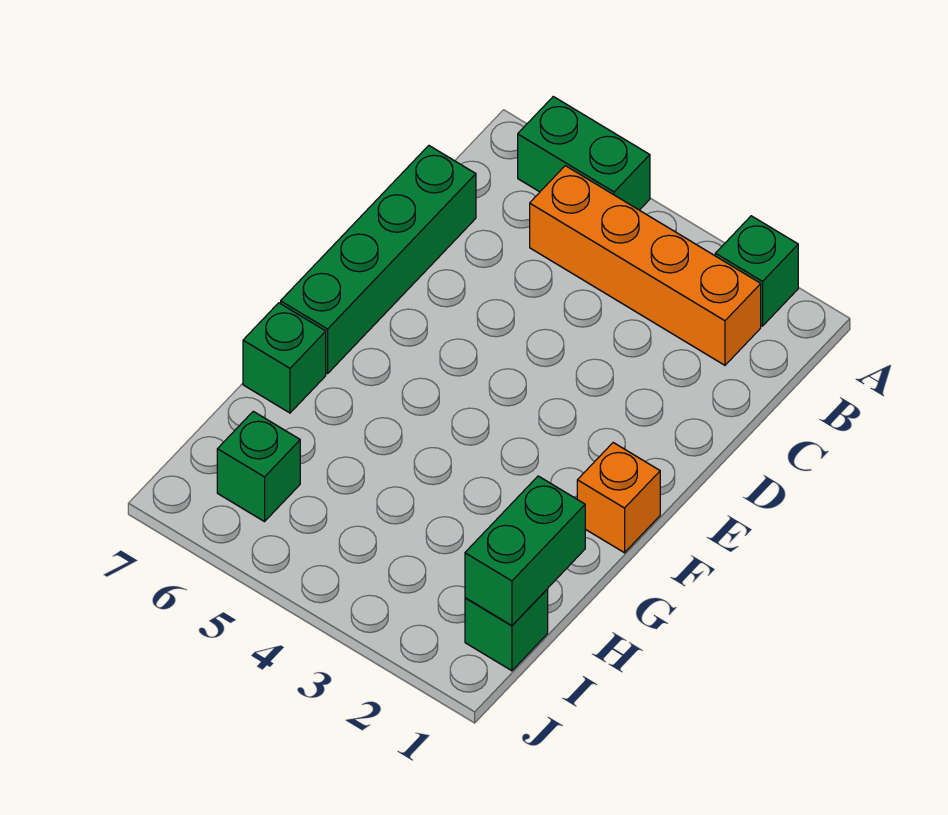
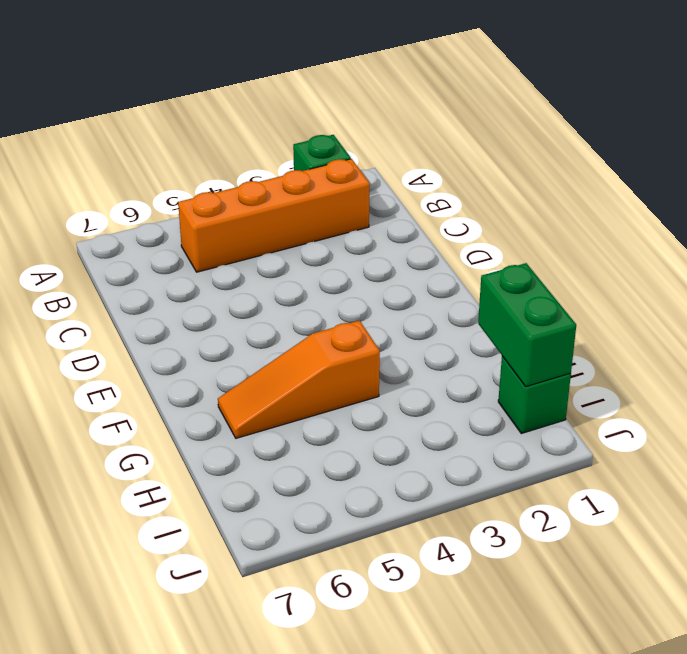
orange 1x3 slope [218,320,380,438] -> none
none -> green 1x2 brick [518,97,650,210]
none -> green 1x4 brick [281,146,476,374]

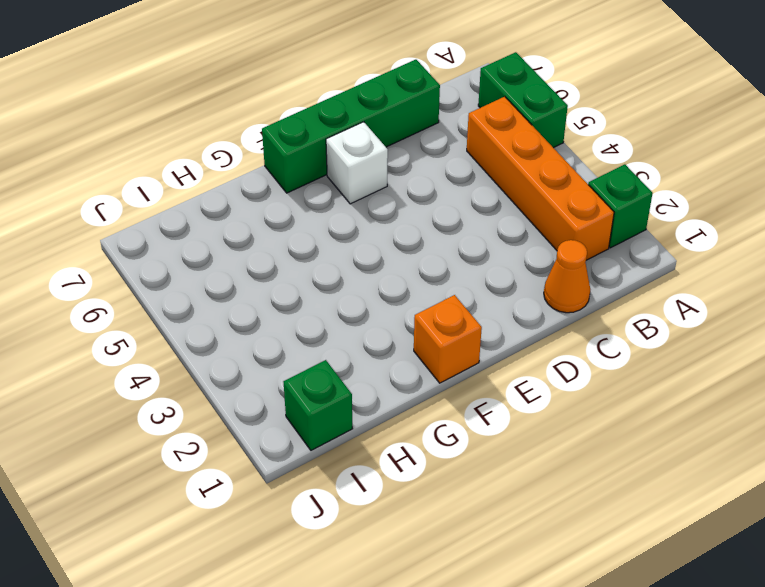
orange 1x1 cone [544,240,590,313] -> none
white 1x1 brick [326,122,388,204] -> none
none -> green 1x1 brick [243,303,326,413]
none -> green 1x1 brick [217,411,300,522]

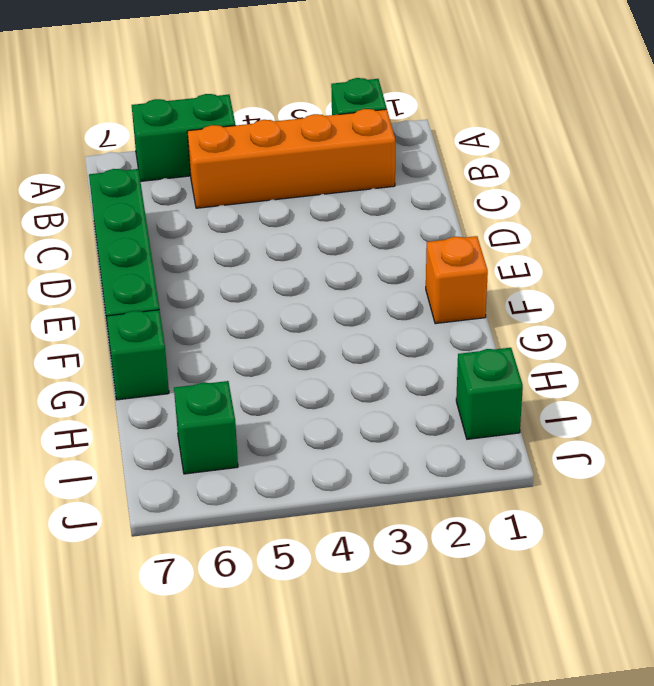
none -> green 1x2 brick [465,476,585,626]

